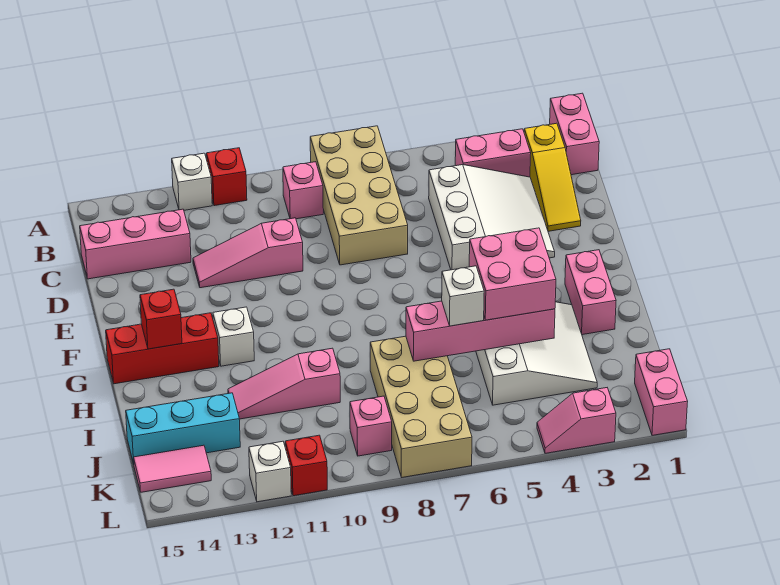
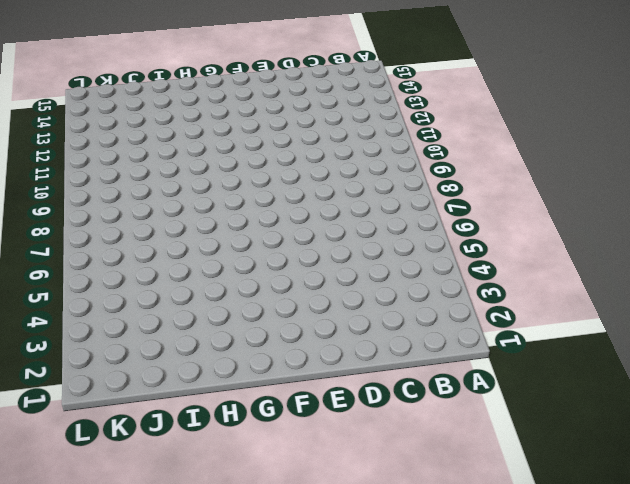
none -> pink 1x2 brick [550,93,599,175]
none -> tan 2x4 brick [310,126,408,265]
none -> red 1x1 brick [206,148,247,206]

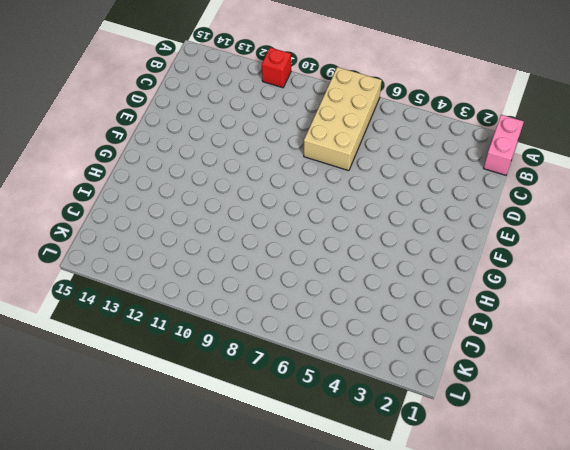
none -> white 1x1 brick [172,153,212,210]
none -> yellow 1x3 slope [524,123,581,231]
none -> pink 1x2 brick [455,129,531,177]

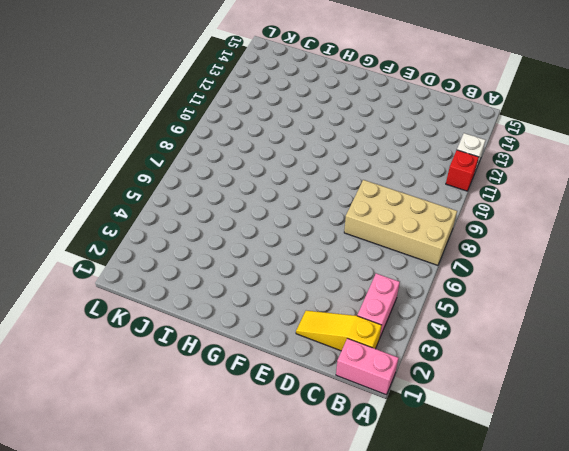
none -> pink 1x1 brick [283,162,323,219]
none -> white 3x3 slope [429,165,555,270]
none -> pink 1x3 brick [80,209,191,279]

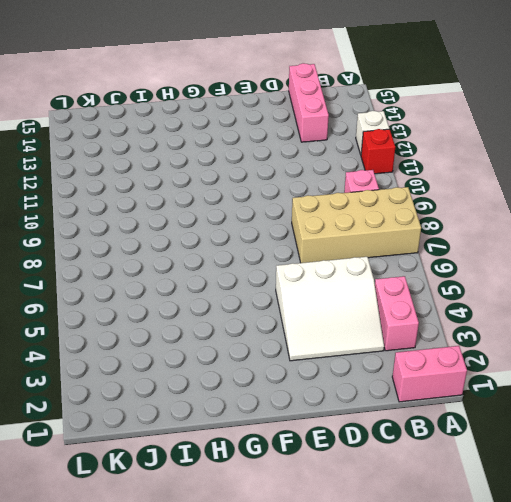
none -> yellow 1x3 slope [524,123,581,231]
none -> pink 1x3 slope [193,218,303,288]
none -> pink 1x2 brick [565,250,616,335]

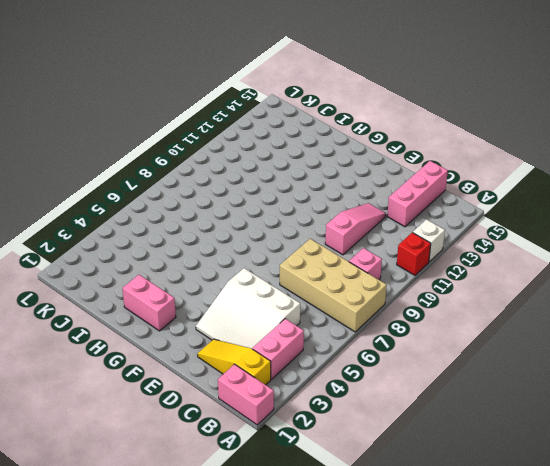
none -> white 1x1 brick [213,307,254,366]
none -> red 1x3 brick [106,313,219,384]
none -> white 3x3 slope [476,302,597,405]

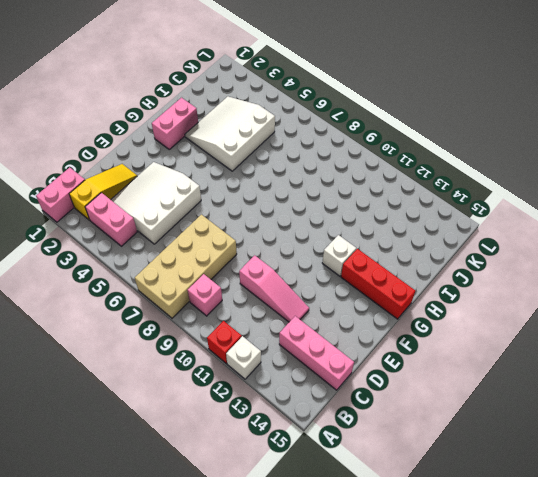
none -> tan 2x4 brick [370,336,472,477]
none -> pink 1x3 slope [228,348,340,419]
none -> cyan 1x3 brick [126,393,240,464]

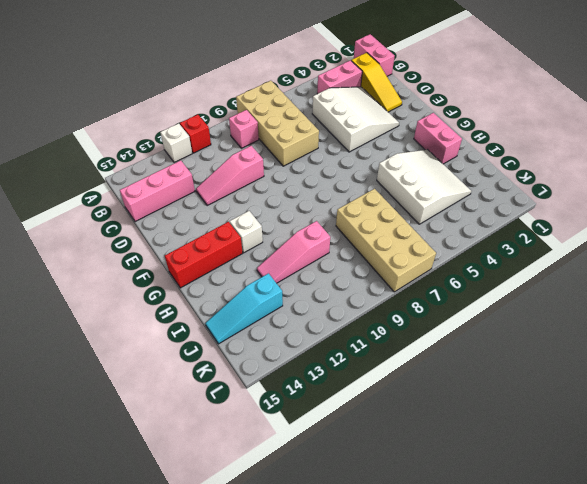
cyan 1x3 slope [205,273,283,344] -> cyan 1x3 brick [126,393,240,464]
none -> pink 1x2 brick [635,349,688,435]
none -> pink 1x1 brick [350,396,392,456]
none -> pink 1x2 tile [134,445,211,492]

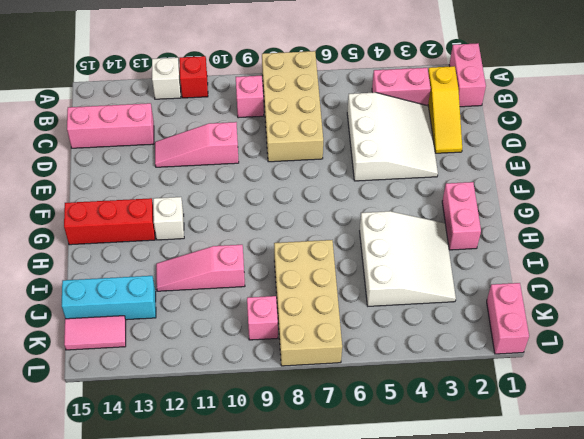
none -> pink 1x2 slope [537,388,616,453]
none -> red 1x1 brick [285,435,327,496]
none -> white 1x1 brick [249,441,291,502]

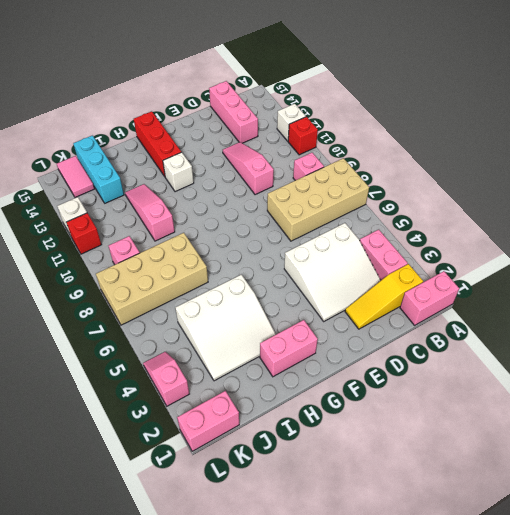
none -> red 1x1 brick [140,289,182,349]
none -> pink 1x4 brick [406,301,555,361]
none -> pink 2x2 brick [469,228,556,320]

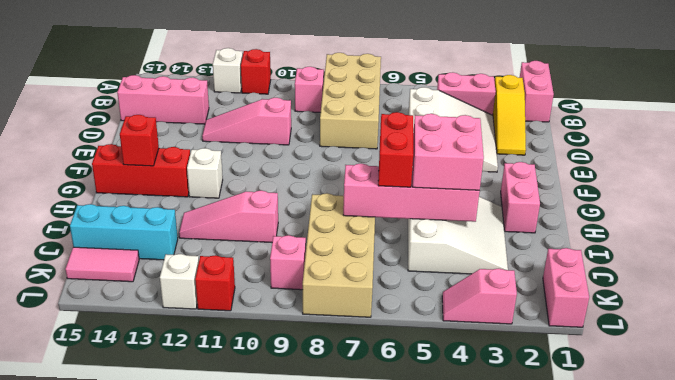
red 1x2 brick [378,112,413,187] -> white 1x1 brick [442,266,484,326]

